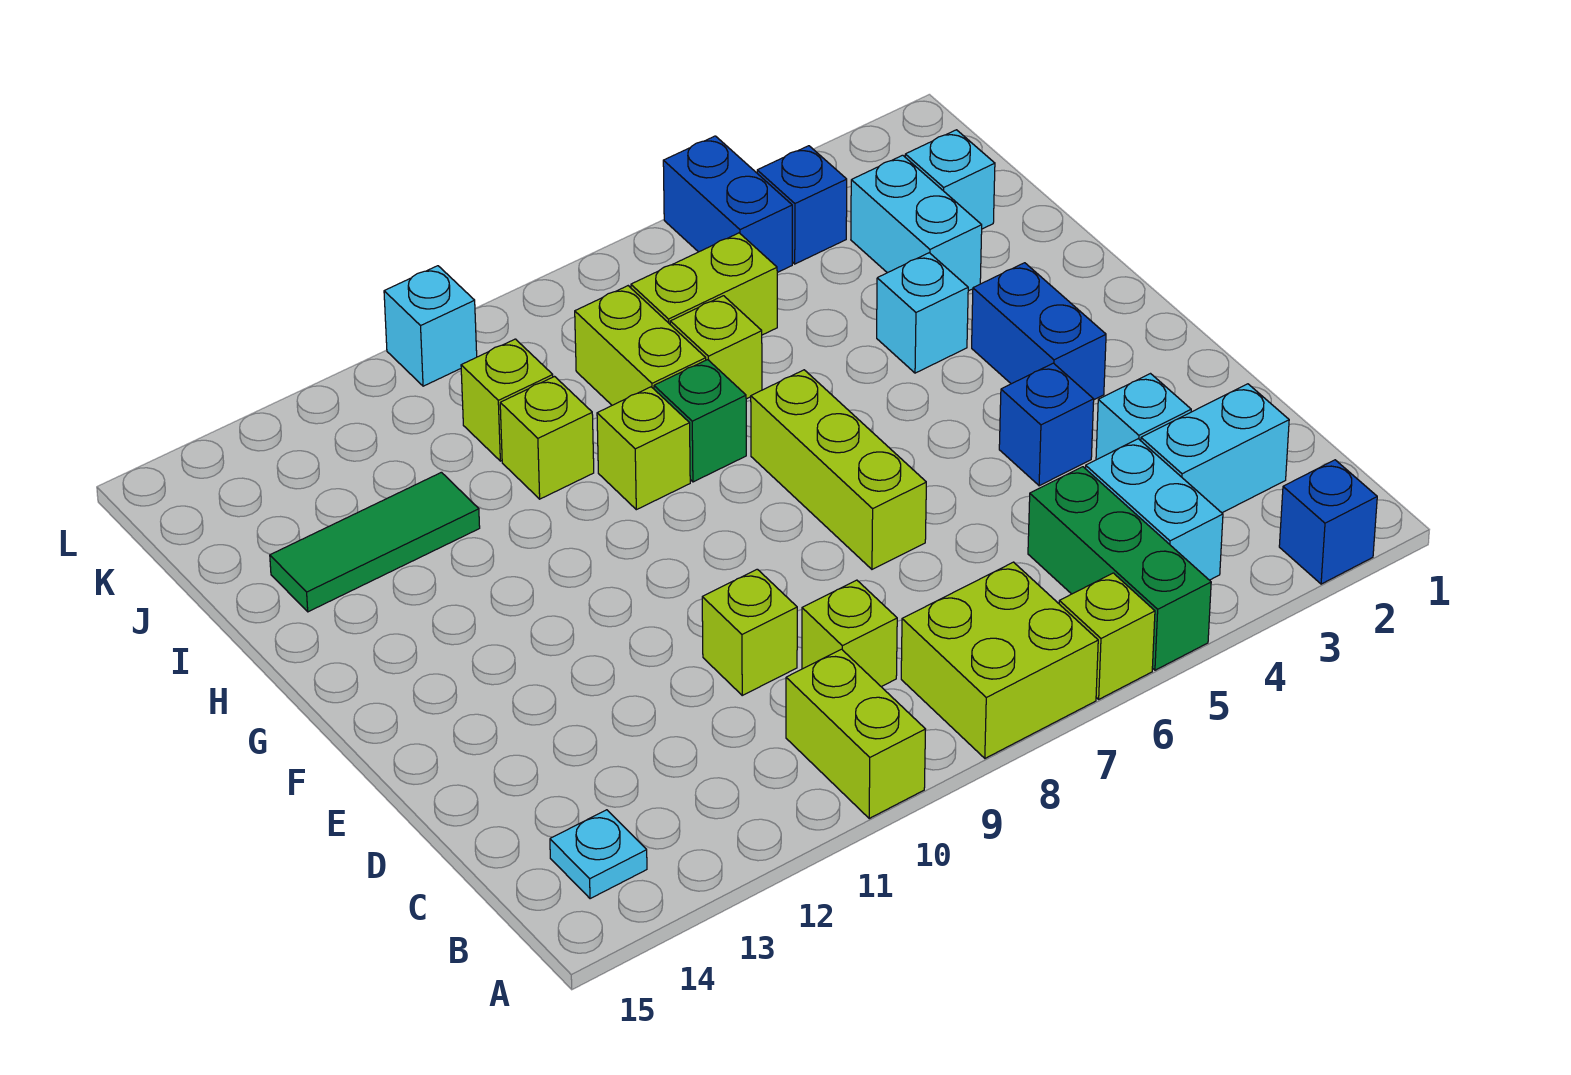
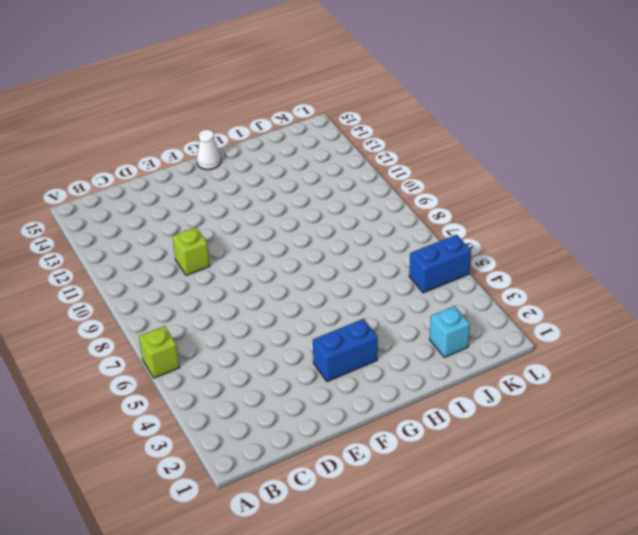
white 1x1 cone [197,129,221,170] -> none
none -> blue 1x1 brick [1279,460,1377,584]
none -> green 1x3 brick [1028,467,1211,670]
none -> lime 2x2 brick [901,562,1098,758]

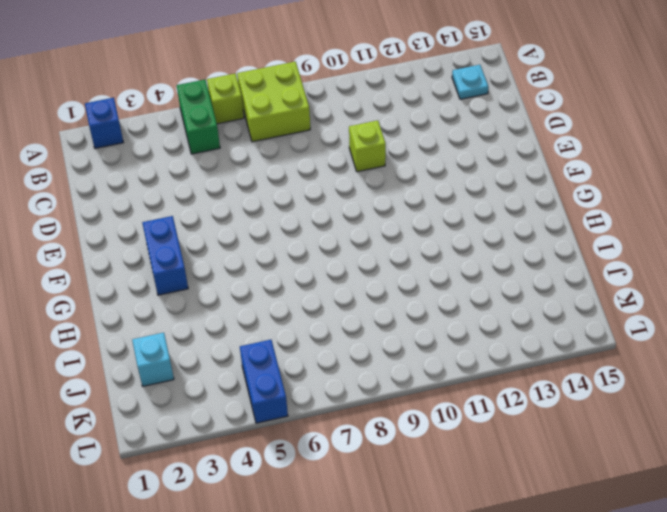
green 1x2 brick [177,80,220,154] -> green 1x3 brick [1028,467,1211,670]
none -> lime 1x2 brick [786,649,926,818]
none -> cyan 1x2 brick [1085,439,1223,580]
none -> cyan 1x2 brick [1141,384,1289,513]

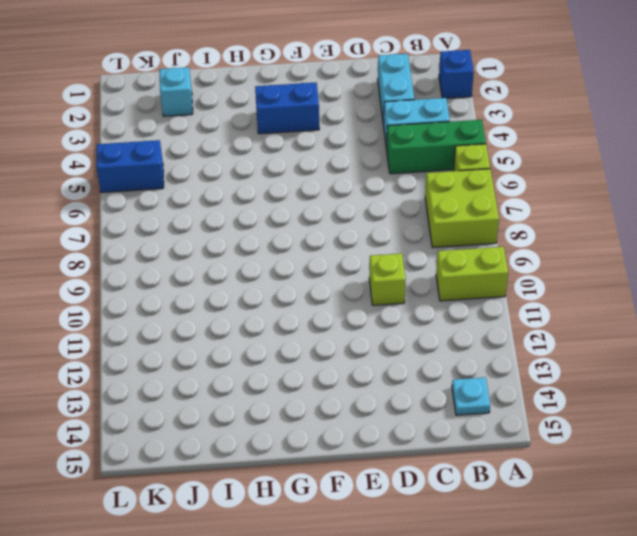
none -> lime 1x1 brick [802,580,897,687]
none -> cyan 1x1 brick [1096,374,1191,460]
none -> blue 1x1 brick [999,363,1094,486]

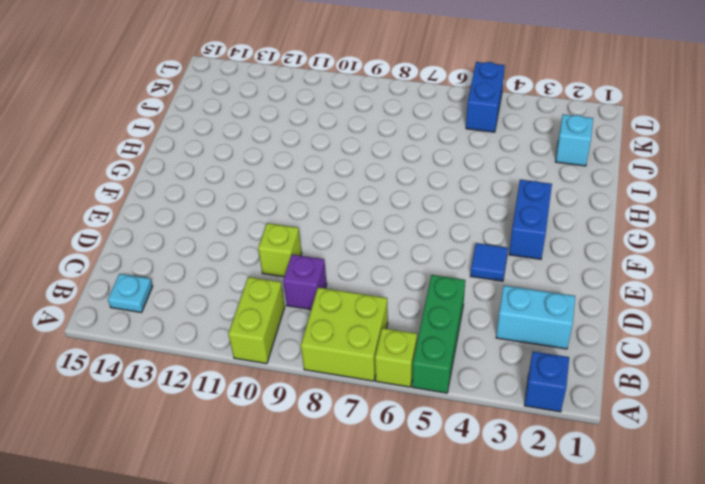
purple 1x1 brick [283,255,327,309] -> lime 1x1 brick [802,580,897,687]
blue 1x1 tile [470,243,508,281] -> blue 1x1 brick [999,363,1094,486]
none -> cyan 1x2 brick [1085,439,1223,580]
none -> cyan 1x1 brick [1096,374,1191,460]
none -> lime 1x3 brick [751,370,926,569]

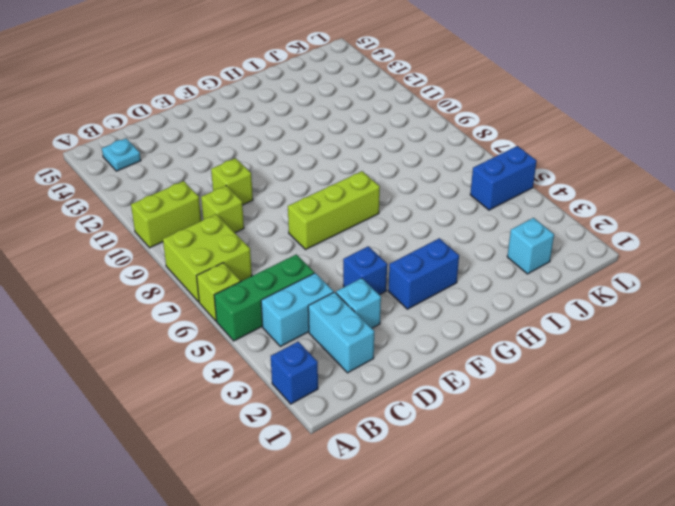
none -> cyan 1x1 brick [877,253,968,373]
none -> green 1x1 brick [654,360,746,482]
none -> lime 1x1 brick [597,387,690,510]

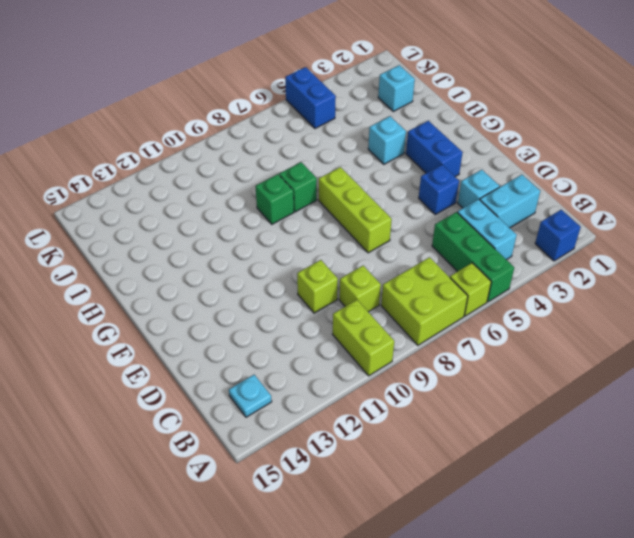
green 1x1 brick [255,174,294,224] -> lime 1x1 brick [597,387,690,510]
none -> cyan 1x2 brick [851,155,982,291]
none -> lime 1x1 brick [670,296,762,399]
none -> lime 1x2 brick [575,286,706,405]

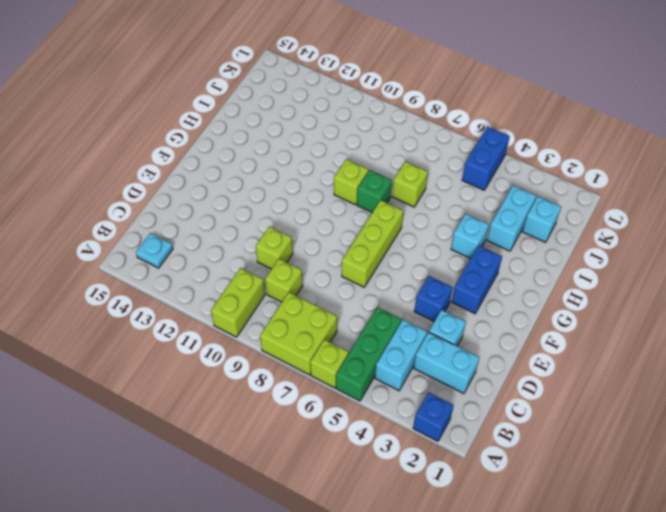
none -> lime 1x2 brick [575,286,706,405]
none -> lime 1x1 brick [500,377,594,499]
none -> green 1x3 tile [270,472,480,612]

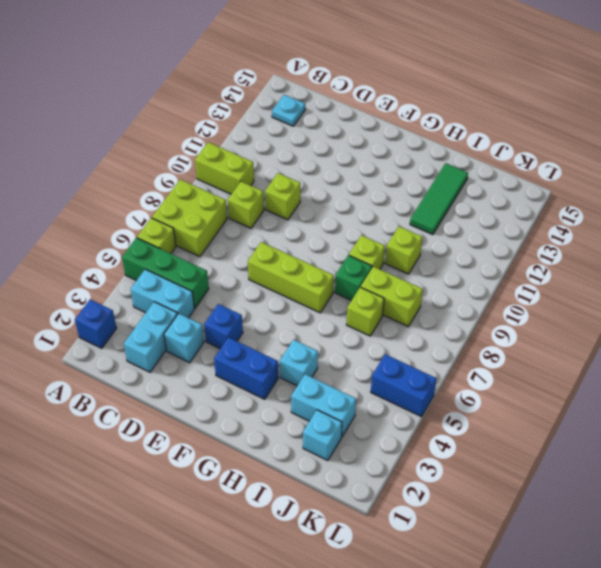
none -> lime 1x2 brick [631,233,777,335]
none -> lime 1x1 brick [461,339,553,461]
none -> blue 1x1 brick [757,146,847,264]

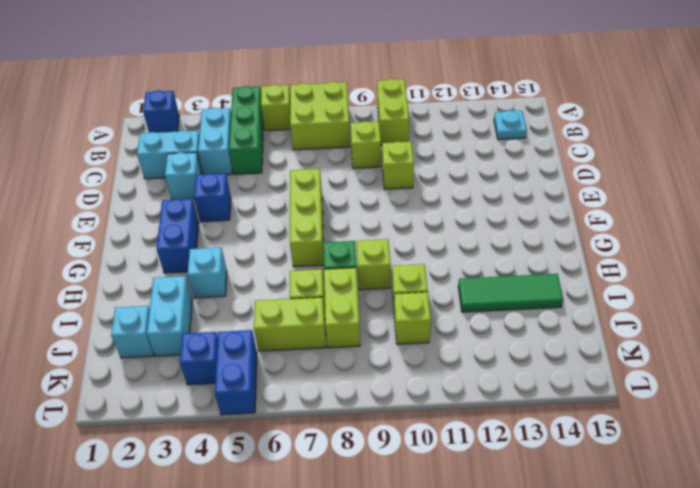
none -> cyan 1x1 brick [384,266,477,386]

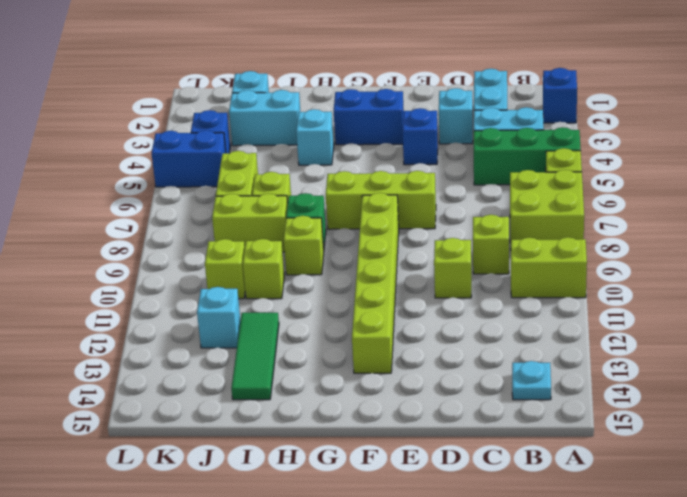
lime 1x6 brick [352,193,399,373] -> none
cyan 1x1 brick [197,287,240,348] -> cyan 1x1 brick moved to [384,266,477,386]

